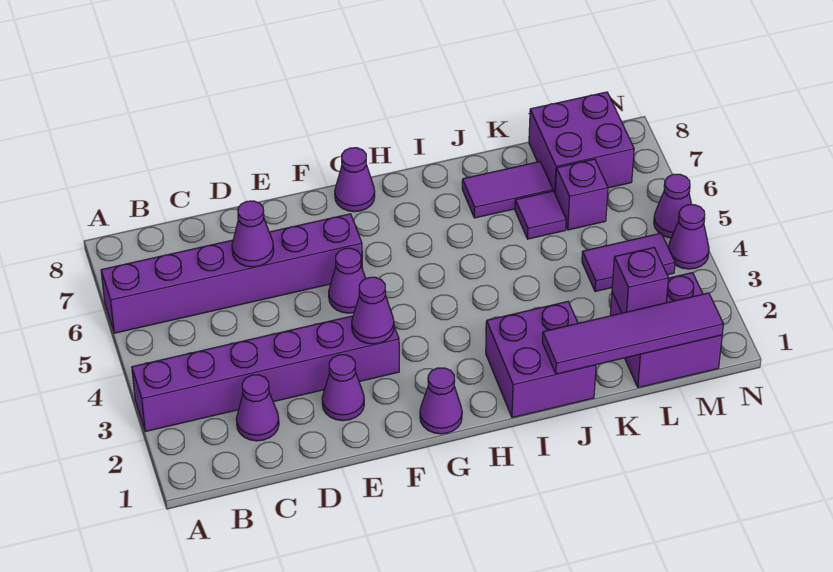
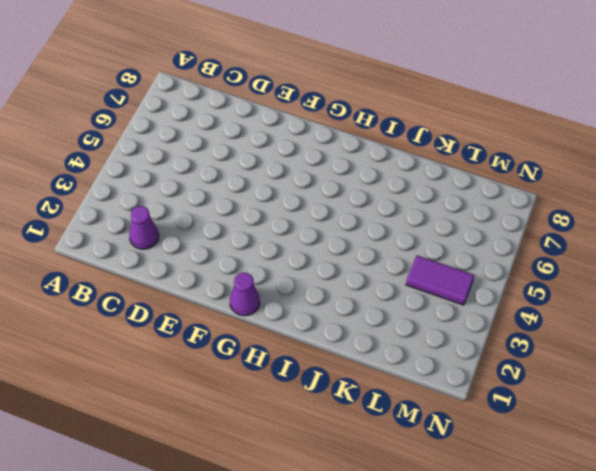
none -> purple 1x6 brick [132,316,399,432]
none -> purple 1x6 brick [101,214,362,333]
none -> purple 1x1 cone [322,355,364,421]

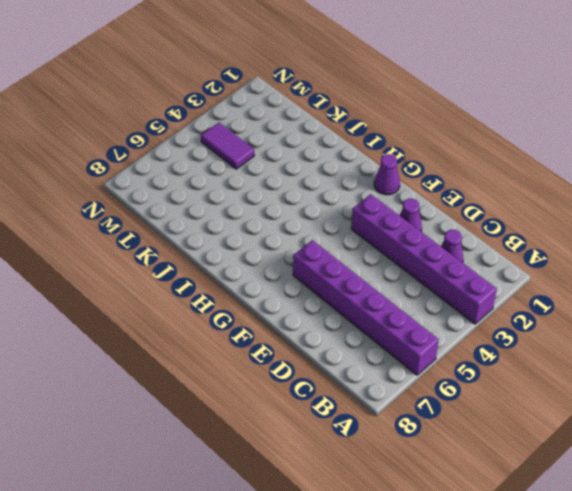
none -> purple 1x1 cone [329,248,366,313]
none -> purple 1x1 cone [335,148,375,212]
none -> purple 2x2 brick [486,302,596,418]

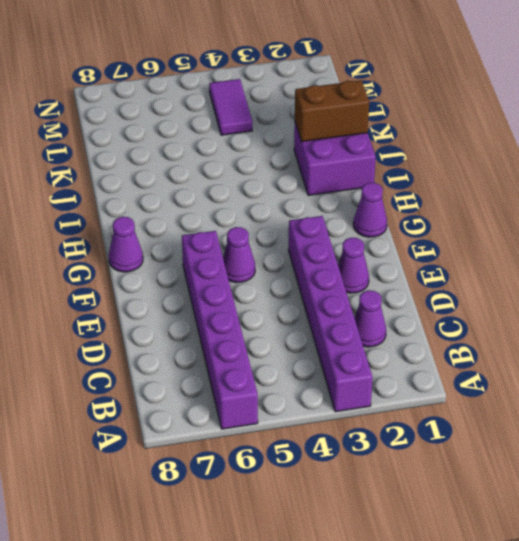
brown 1x2 brick [295,80,369,142] -> purple 1x4 tile [542,293,723,374]
none -> purple 1x2 tile [462,162,553,218]
none -> purple 1x1 tile [515,191,566,239]
none -> purple 2x2 brick [610,273,722,388]

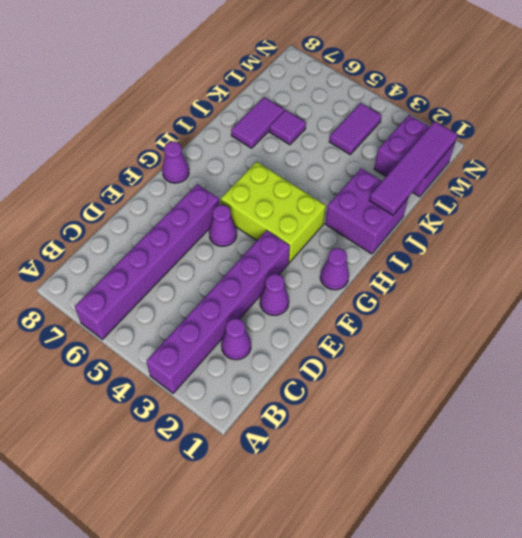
lime 2x3 brick [221,162,326,262] -> none
none -> purple 1x1 brick [555,159,608,230]
none -> purple 2x2 brick [529,92,634,193]
none -> purple 1x1 cone [669,205,709,269]

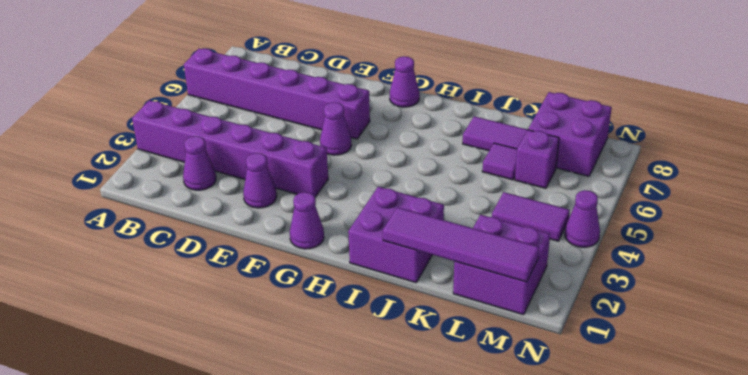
none -> purple 1x1 cone [654,174,692,238]
none -> purple 1x1 cone [232,201,274,267]
none -> purple 1x1 cone [352,277,394,344]

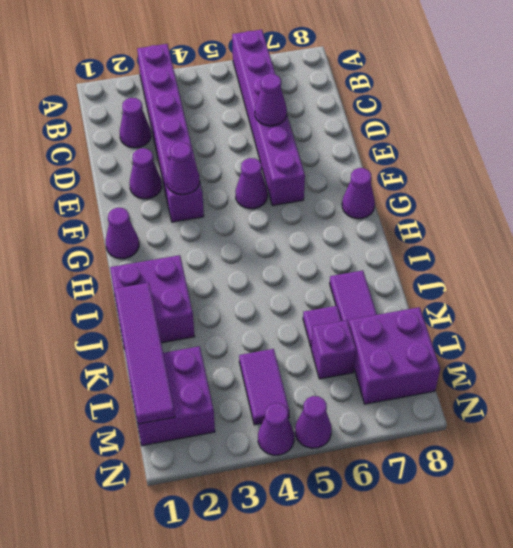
none -> purple 1x1 brick [612,248,669,313]

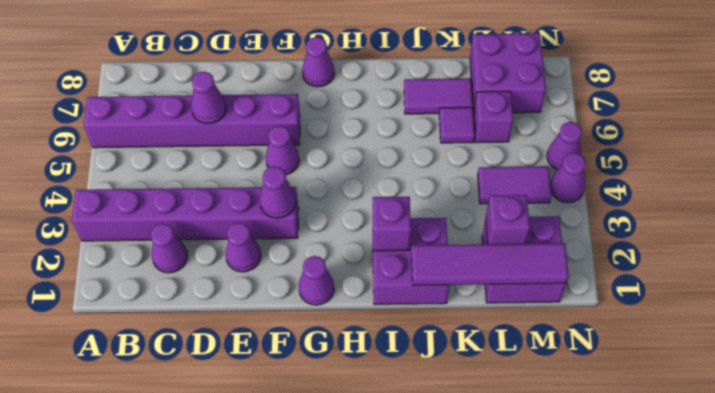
purple 1x1 brick [373,197,411,251] -> none

